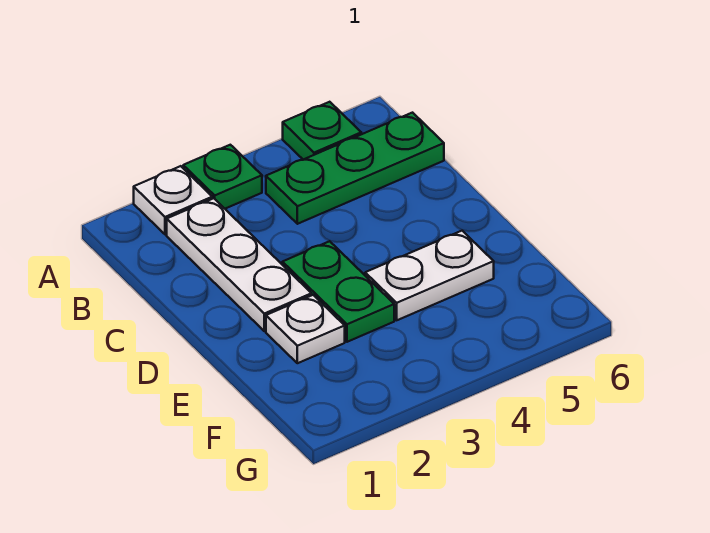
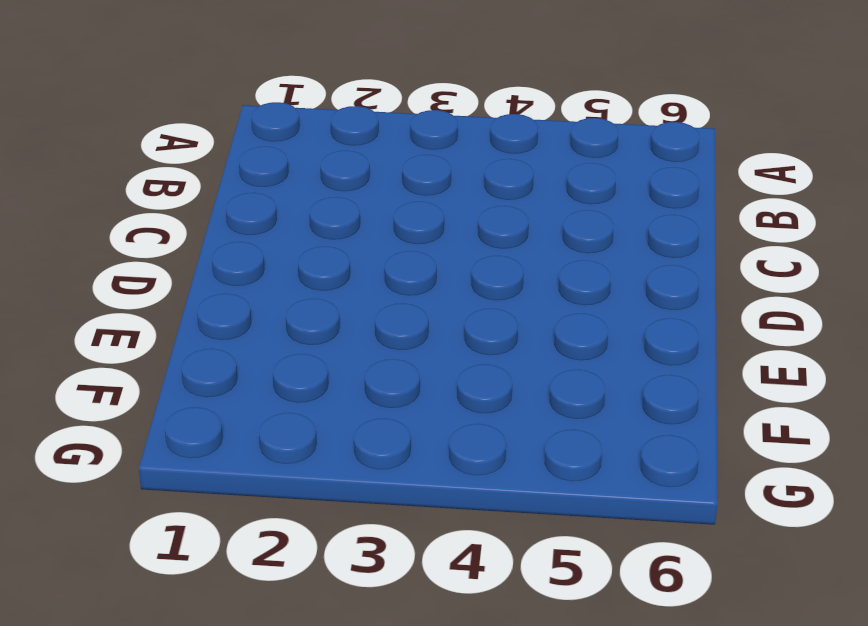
none -> white 1x1 plate [134,166,212,235]
none -> green 1x1 plate [183,145,262,209]

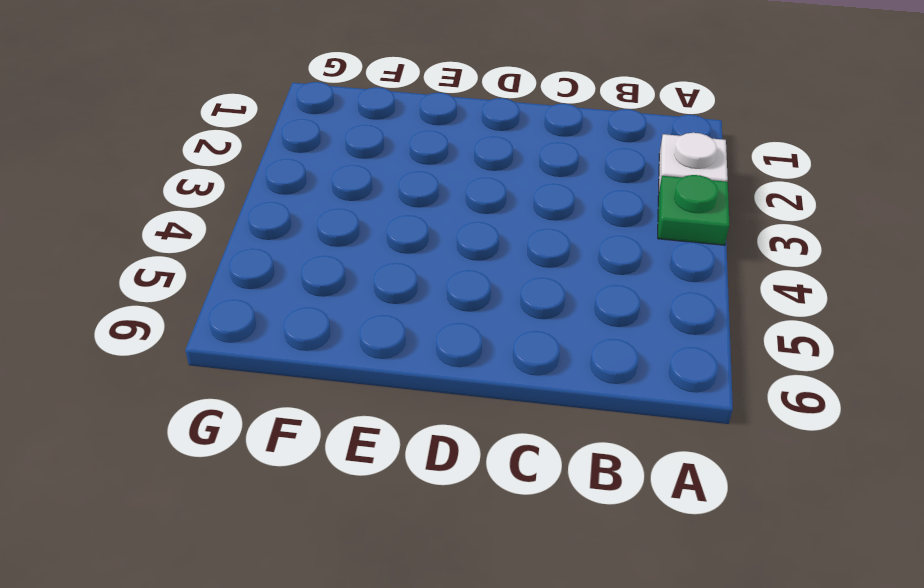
none -> green 1x1 plate [283,102,361,160]
none -> white 1x3 plate [167,198,312,331]

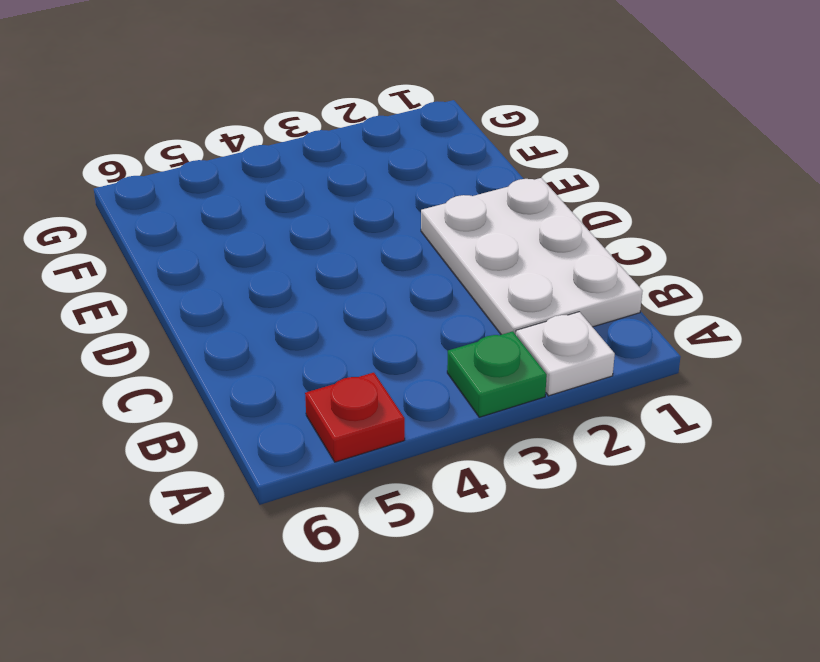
red 1x1 plate [305,373,405,462] -> green 1x1 plate [283,102,361,160]
white 2x3 plate [421,178,643,335] -> white 1x3 plate [167,198,312,331]
none -> green 1x3 plate [266,113,444,224]
none -> green 1x2 plate [282,241,394,342]

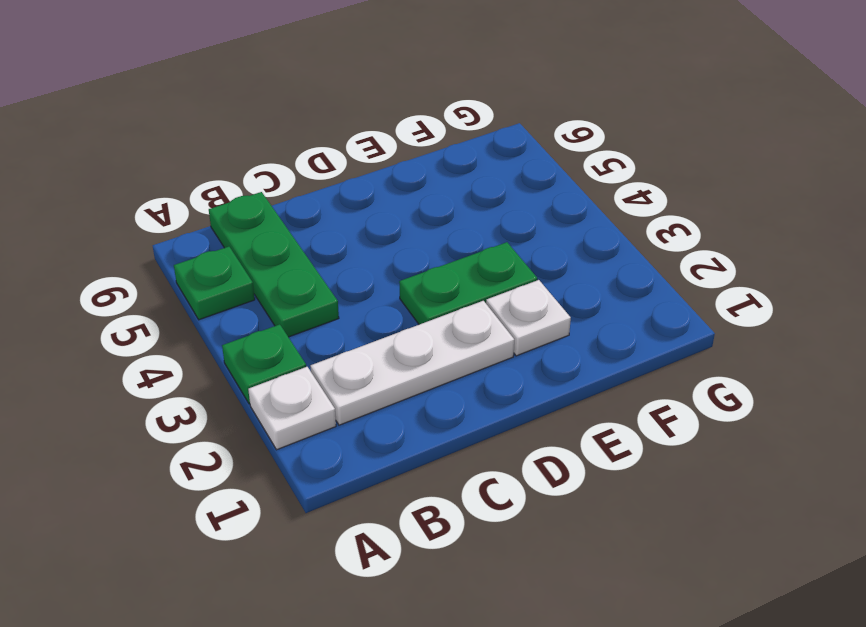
none -> white 1x2 plate [365,231,494,320]

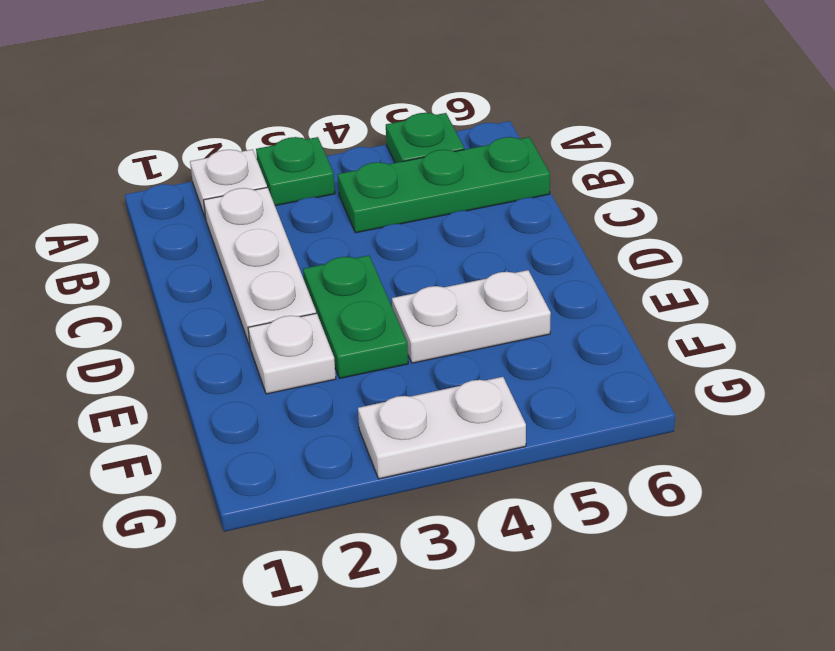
white 1x2 plate [358,377,526,479] -> none

